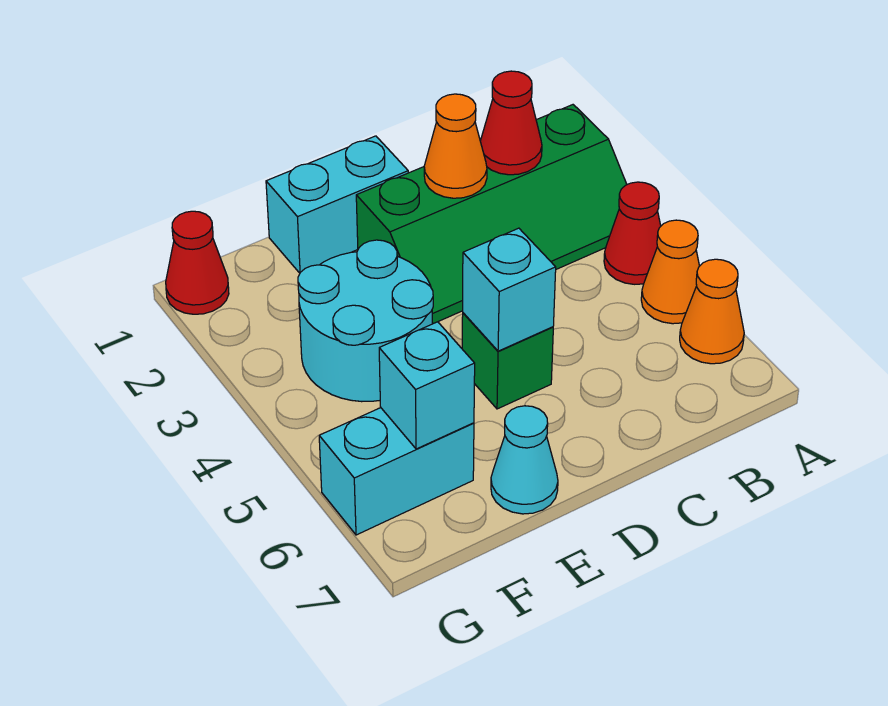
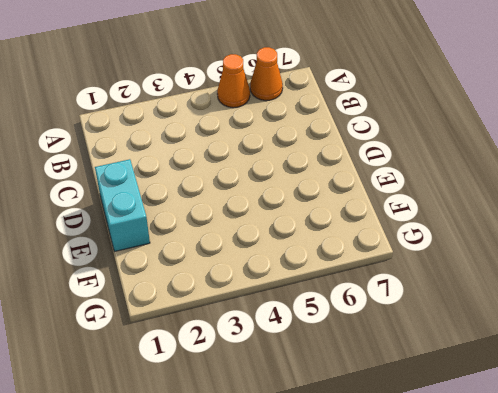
none -> green 2x4 slope [356,105,627,324]
none -> red 1x1 cone [604,182,661,284]
none -> green 1x1 brick [462,313,553,409]

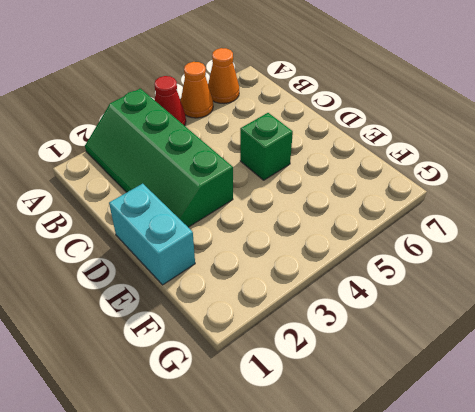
green 2x4 slope [85,89,233,227] -> green 2x4 slope turned to [356,105,627,324]
none -> cyan 2x2 round brick [298,240,433,402]
none -> cyan 1x1 cone [491,406,558,514]
none -> cyan 1x2 brick [319,408,474,535]

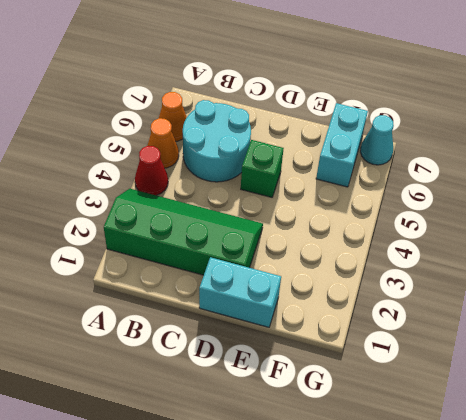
cyan 2x2 round brick [183,100,251,182] -> cyan 2x2 round brick moved to [298,240,433,402]
cyan 1x2 brick [316,103,368,187] -> cyan 1x2 brick turned to [319,408,474,535]
cyan 1x1 cone [360,115,394,165] -> cyan 1x1 cone moved to [491,406,558,514]
none -> red 1x1 cone [166,211,229,314]
none -> red 1x1 cone [480,71,542,175]
none -> orange 1x1 cone [424,94,487,198]

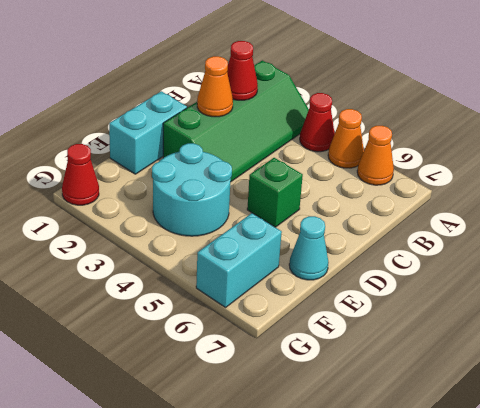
none -> cyan 1x1 brick [463,228,556,351]
none -> cyan 1x1 brick [379,322,475,449]

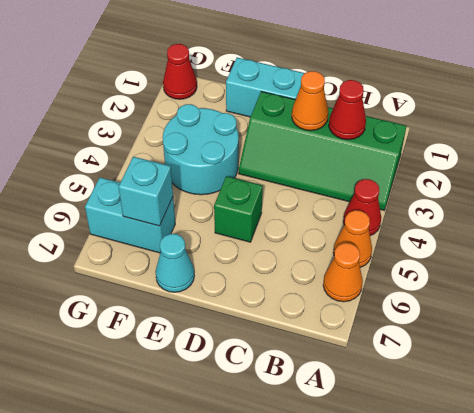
none -> cyan 1x1 brick [463,228,556,351]

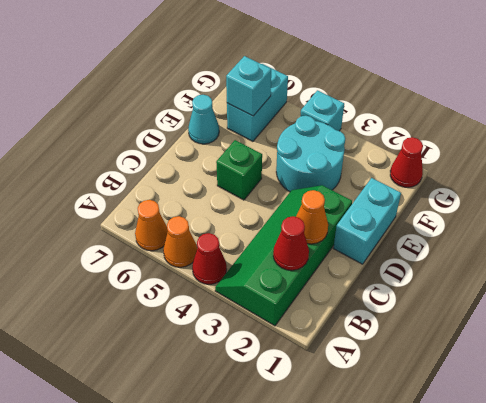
cyan 1x1 brick [300,90,344,131] -> cyan 1x1 brick moved to [463,228,556,351]

